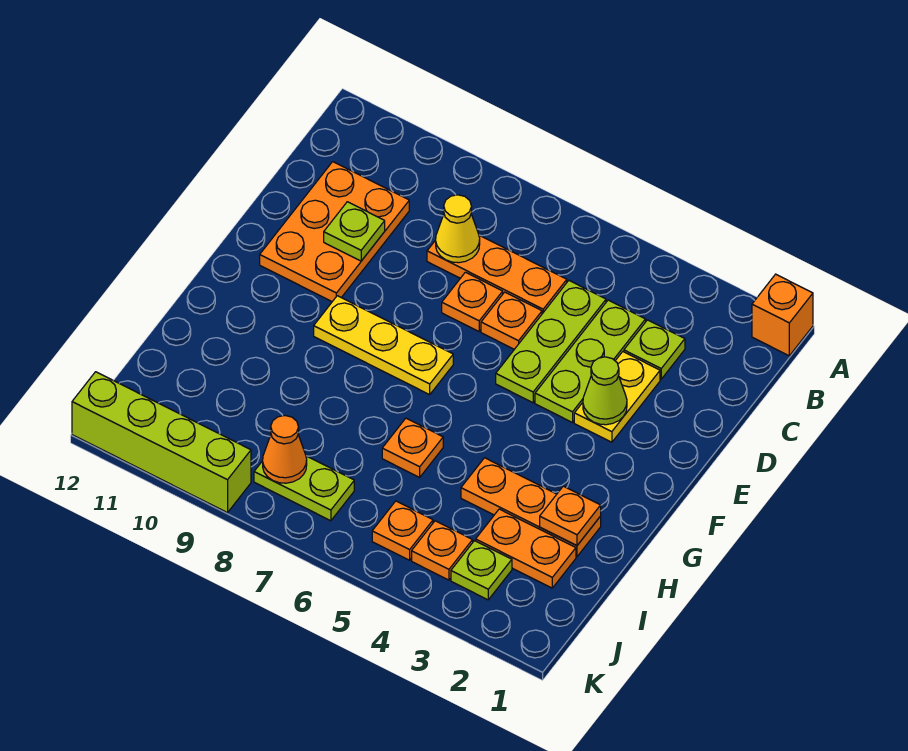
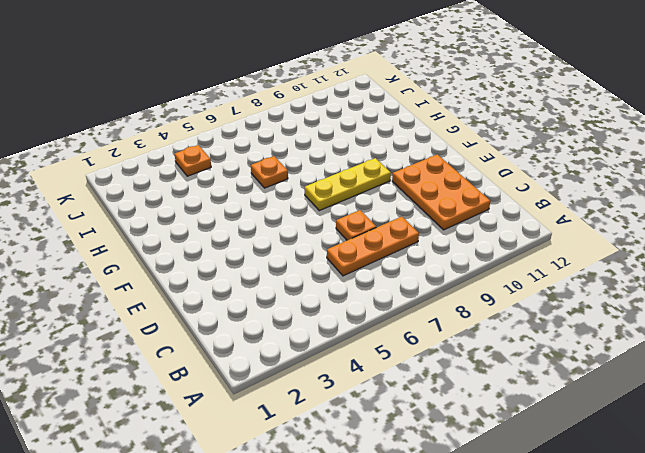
none -> orange 1x1 brick [752,274,813,356]
none -> lime 1x1 plate [624,320,685,379]
none -> lime 1x3 plate [535,300,646,423]

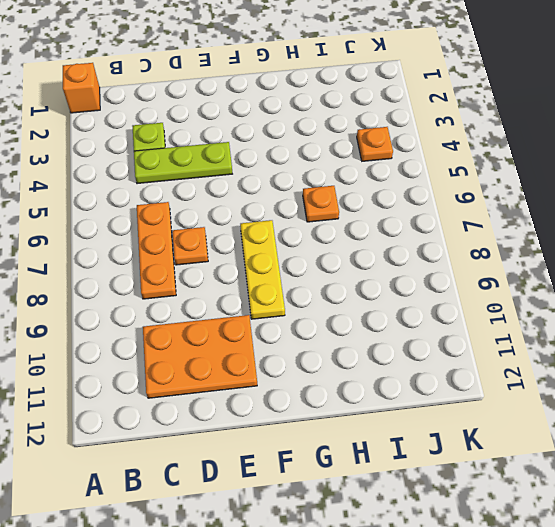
none -> lime 1x3 plate [496,281,606,403]
none -> yellow 1x2 plate [574,352,660,442]
none -> orange 1x1 plate [481,292,542,349]

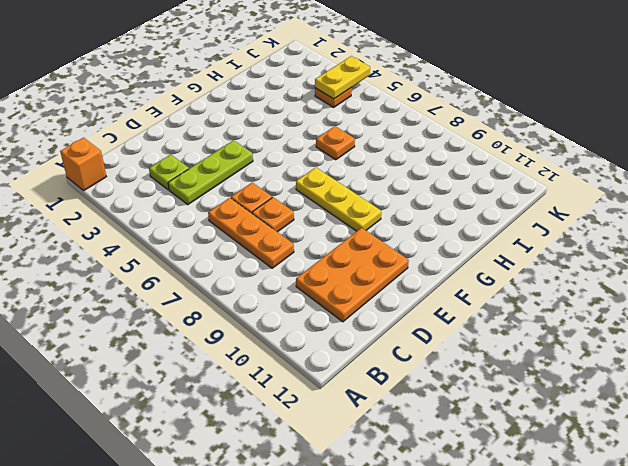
yellow 1x2 plate [315,56,370,99] -> yellow 1x2 plate moved to [574,352,660,442]
none -> lime 1x3 plate [496,281,606,403]
none -> orange 1x3 plate [461,458,601,557]
none -> orange 1x2 plate [476,509,576,588]

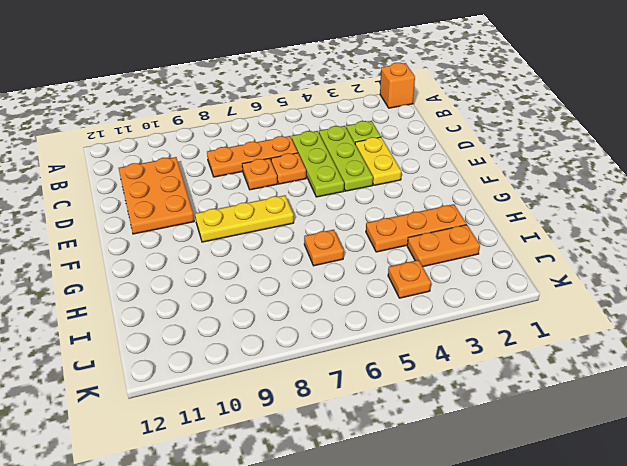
none -> lime 1x1 plate [451,541,512,600]
none -> orange 1x1 plate [372,501,433,560]
none -> lime 1x2 plate [254,456,354,521]

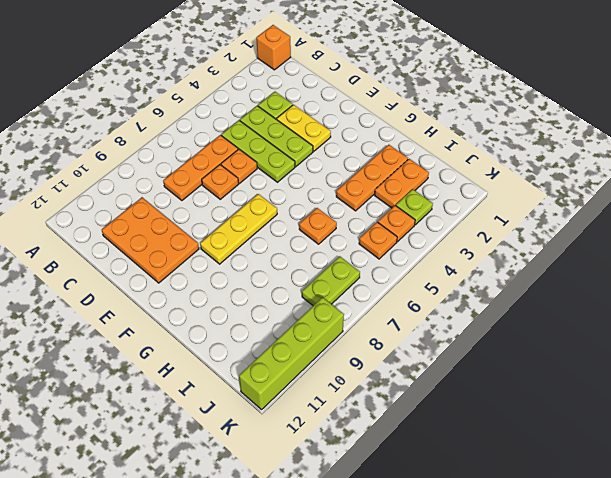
none -> yellow 1x1 cone [436,195,480,263]
none -> lime 1x1 plate [324,202,385,261]
none -> lime 1x1 cone [583,357,627,425]

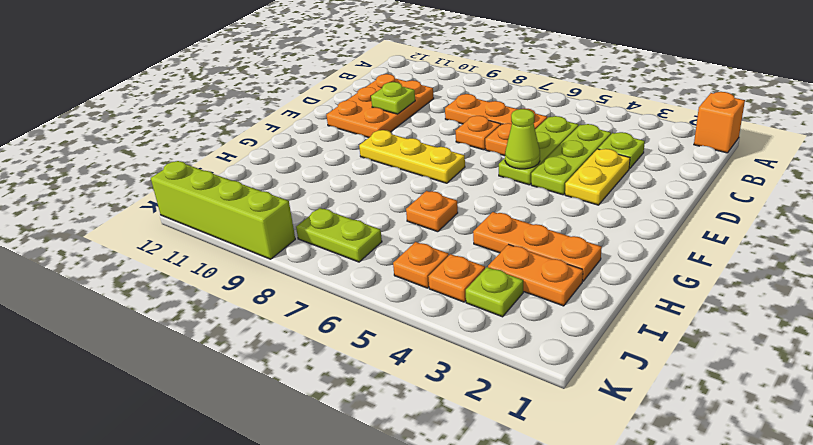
lime 1x1 cone [505,109,540,169] -> lime 1x1 cone moved to [583,357,627,425]
none -> yellow 1x1 cone [436,195,480,263]
none -> orange 1x1 plate [540,486,601,546]
none -> orange 1x1 cone [263,416,307,483]

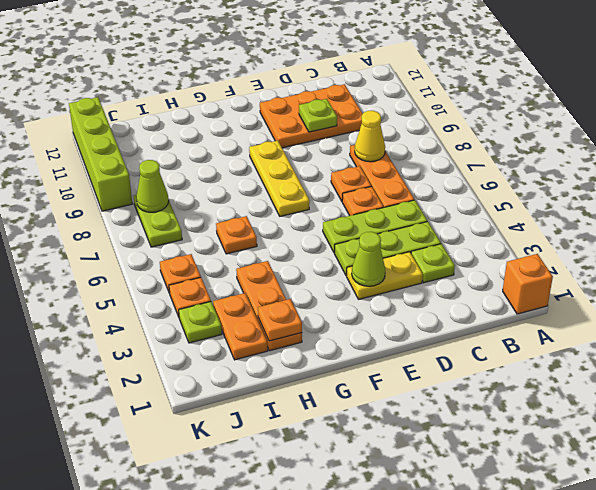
lime 1x1 cone [136,160,169,212] -> orange 1x1 cone [263,416,307,483]

